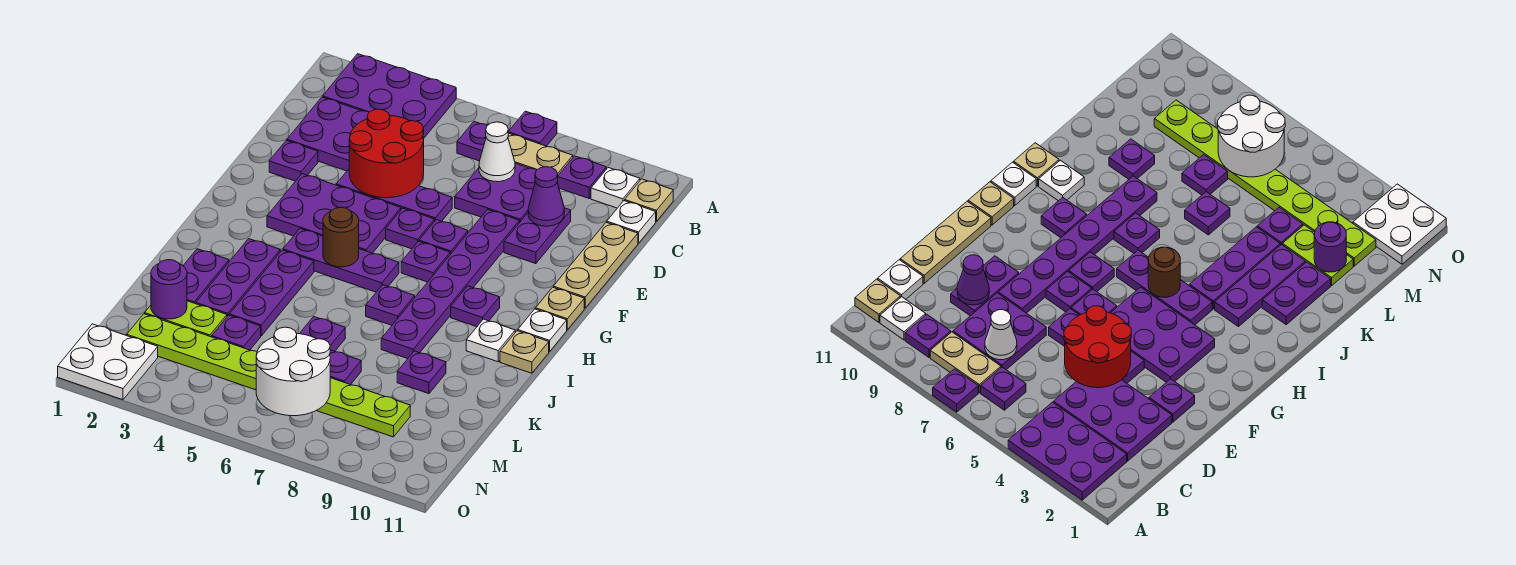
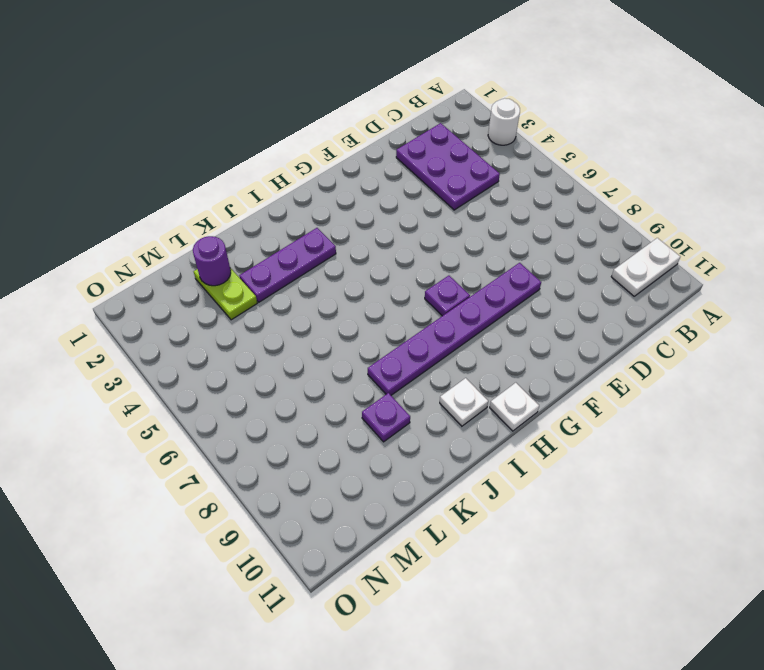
white 1x1 round brick [488,98,520,145] -> purple 2x3 plate [323,54,456,139]
white 1x2 plate [611,238,680,296] -> white 1x1 plate [591,168,640,208]
none -> purple 1x1 plate [508,111,557,146]
none -> purple 1x1 plate [457,122,488,161]
none -> tan 1x2 plate [508,133,573,183]
none -> purple 1x1 plate [558,156,606,198]

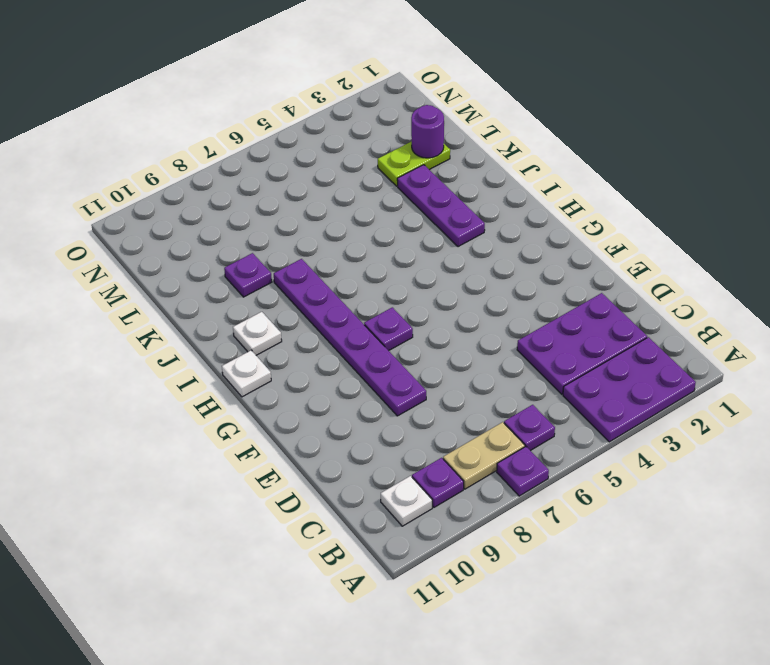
none -> tan 1x1 plate [625,179,673,222]
none -> purple 2x2 plate [455,163,537,223]
none -> white 1x1 plate [607,201,656,243]
none -> purple 1x2 plate [504,208,571,264]

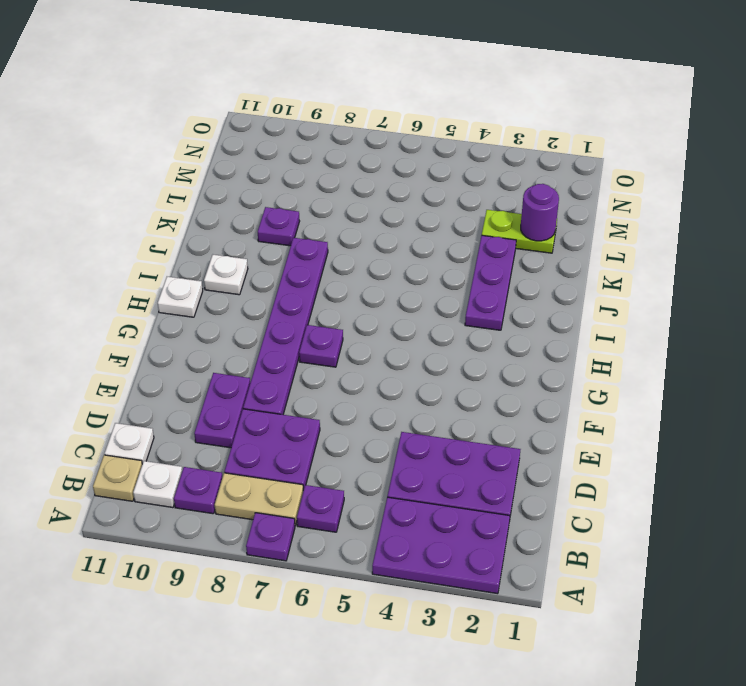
none -> tan 1x3 plate [553,222,638,308]
none -> purple 1x1 plate [269,140,318,181]
none -> purple 1x3 plate [336,169,452,221]
none -> purple 2x3 plate [267,174,401,253]

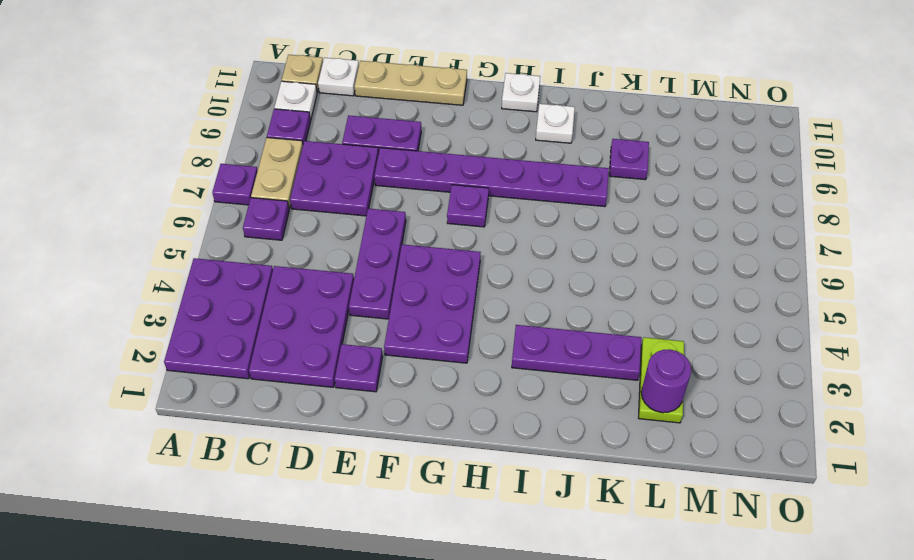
none -> purple 1x1 plate [386,208,435,249]
none -> purple 1x1 plate [419,220,468,254]
none -> tan 1x1 plate [536,287,584,330]
none -> purple 1x3 plate [283,229,399,292]

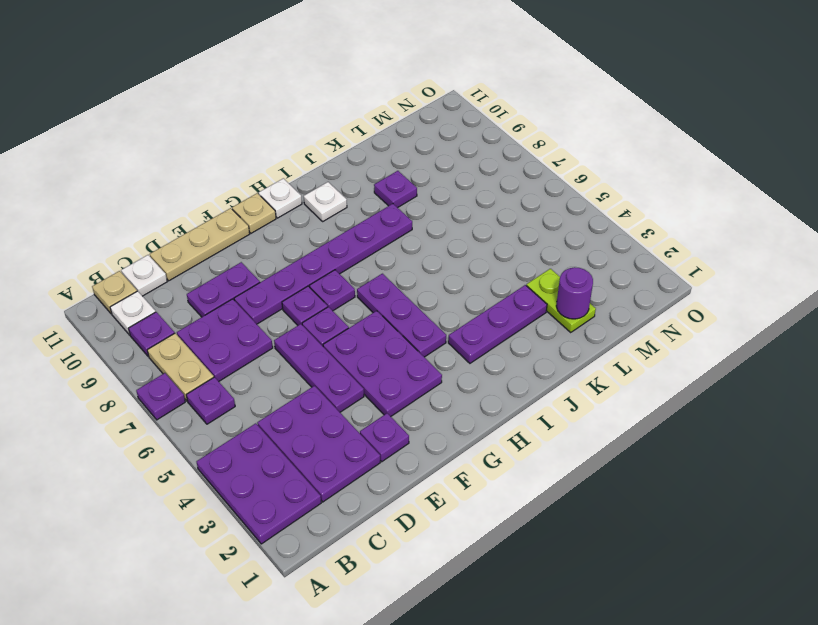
none -> purple 1x1 plate [451,286,500,327]
none -> purple 1x3 plate [229,250,314,336]
none -> purple 1x1 plate [366,285,415,325]
none -> tan 1x1 plate [500,331,549,373]

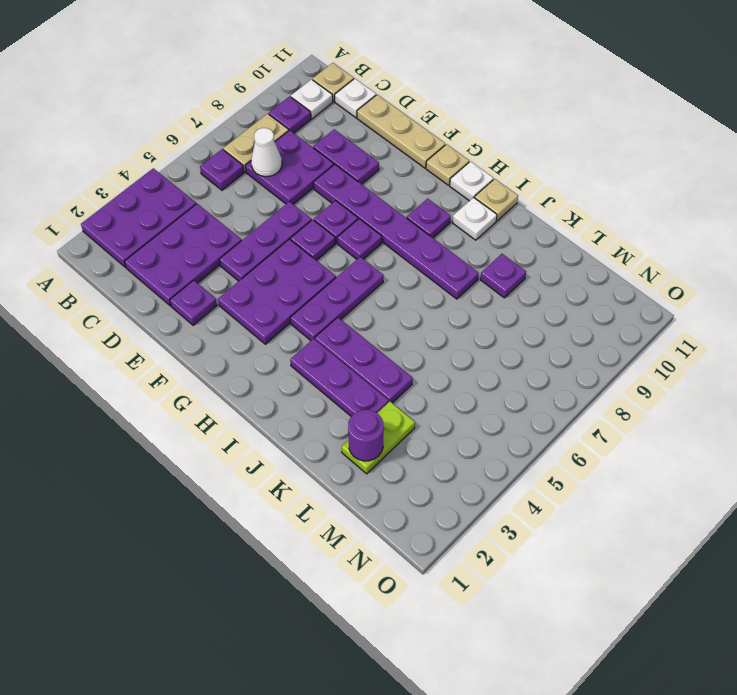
none -> purple 1x1 plate [508,111,557,146]
none -> purple 1x1 plate [366,285,415,325]
none -> purple 1x2 plate [183,249,229,304]
none -> purple 1x1 plate [299,317,345,351]

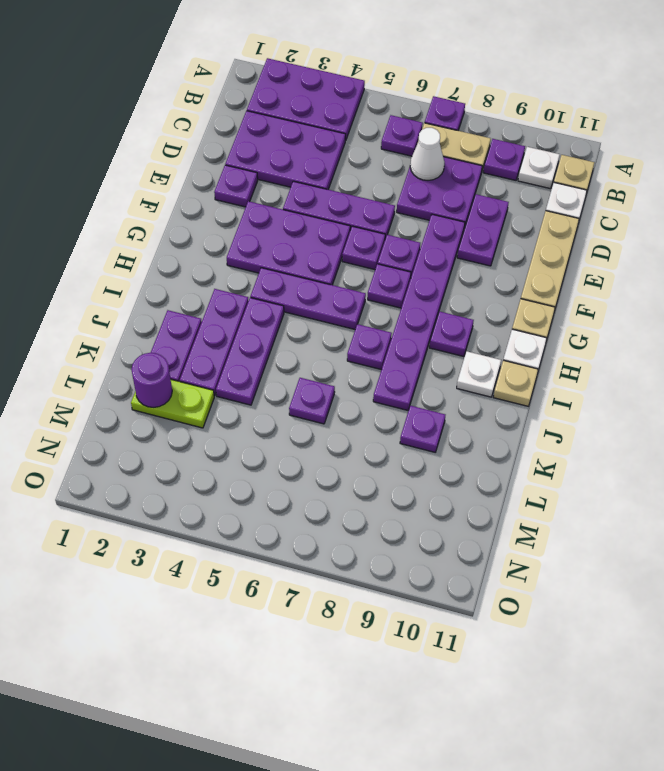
none -> purple 1x1 plate [212,315,261,350]
none -> purple 1x1 plate [330,350,361,385]
none -> lime 1x8 plate [127,314,410,437]
none -> white 2x2 plate [58,324,158,400]

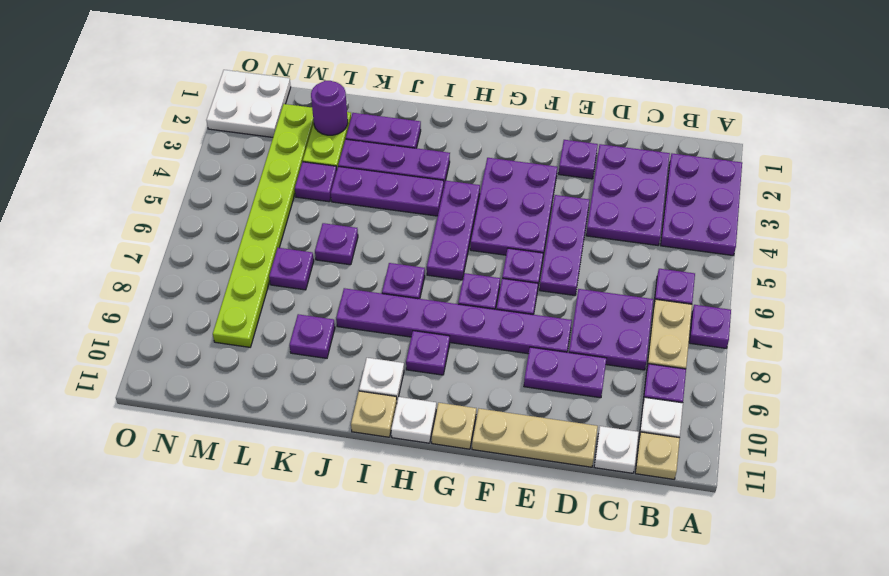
none -> white 1x1 cone [479,122,515,182]
none -> red 2x2 round brick [349,109,424,198]
none -> purple 1x1 cone [528,167,564,226]
none -> brown 1x1 round brick [323,207,359,267]

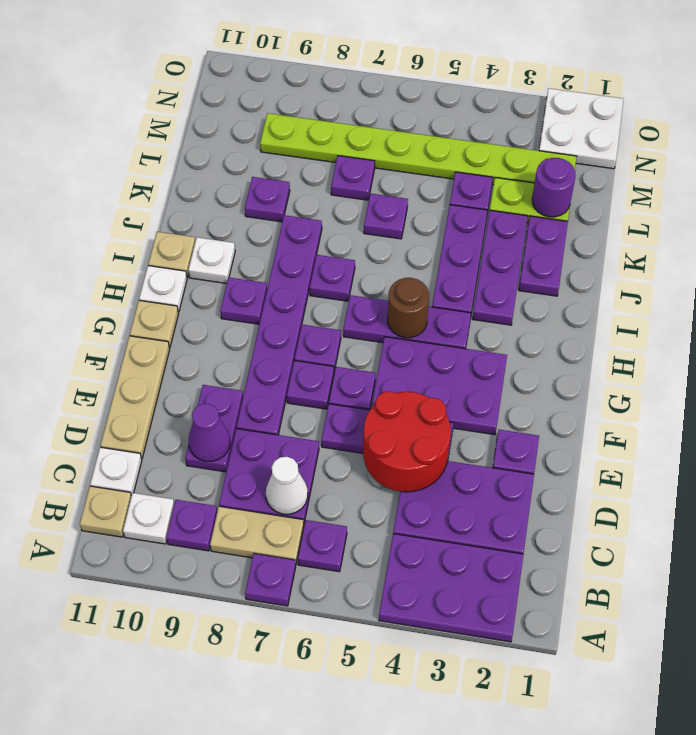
none -> white 2x2 round brick [256,327,330,416]

